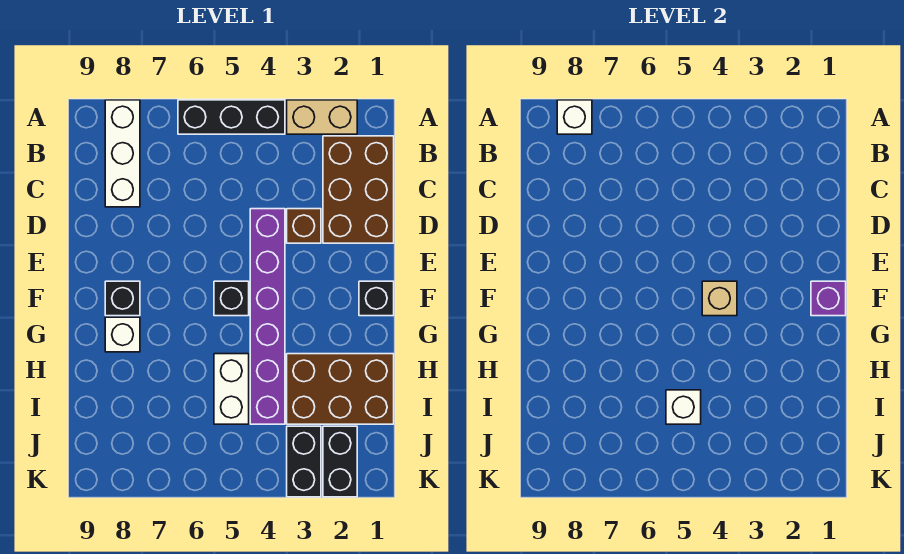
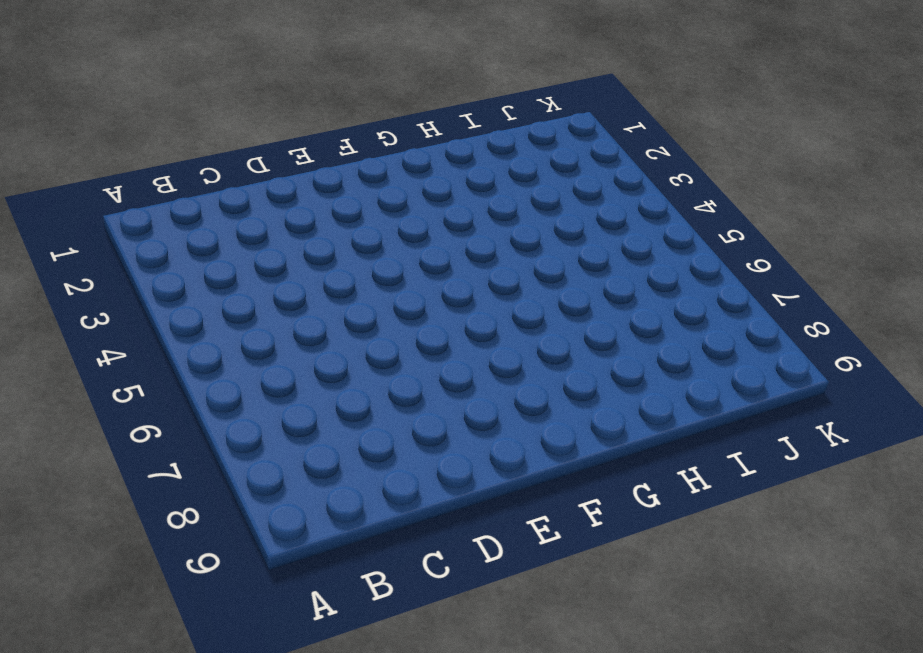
none -> tan 1x2 brick [287,100,357,134]
none -> black 1x3 brick [178,100,285,134]
none -> white 1x3 brick [105,100,140,207]

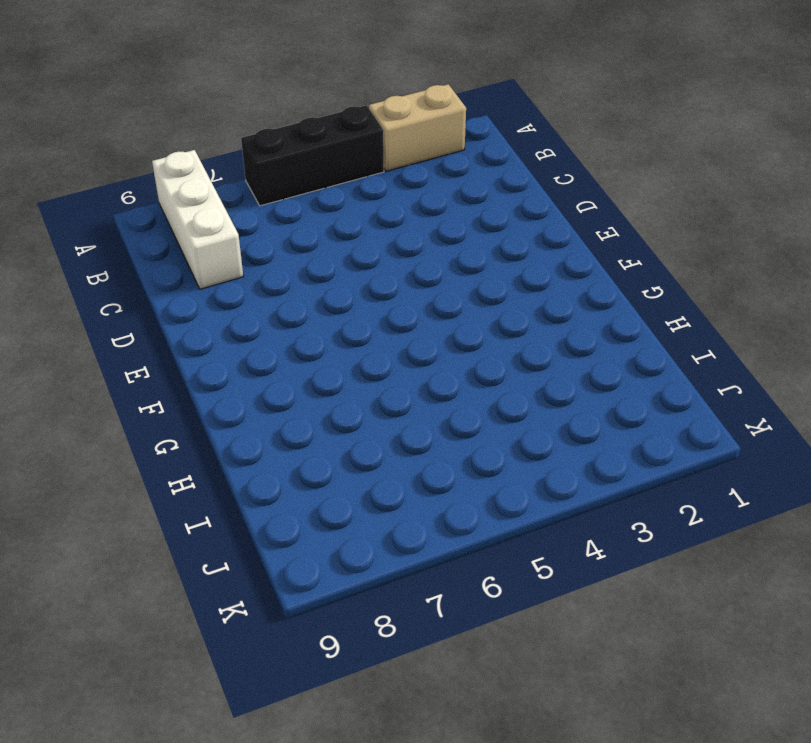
none -> brown 2x3 brick [323,136,394,243]
none -> brown 1x1 brick [287,209,321,243]
none -> purple 1x6 brick [250,209,285,424]

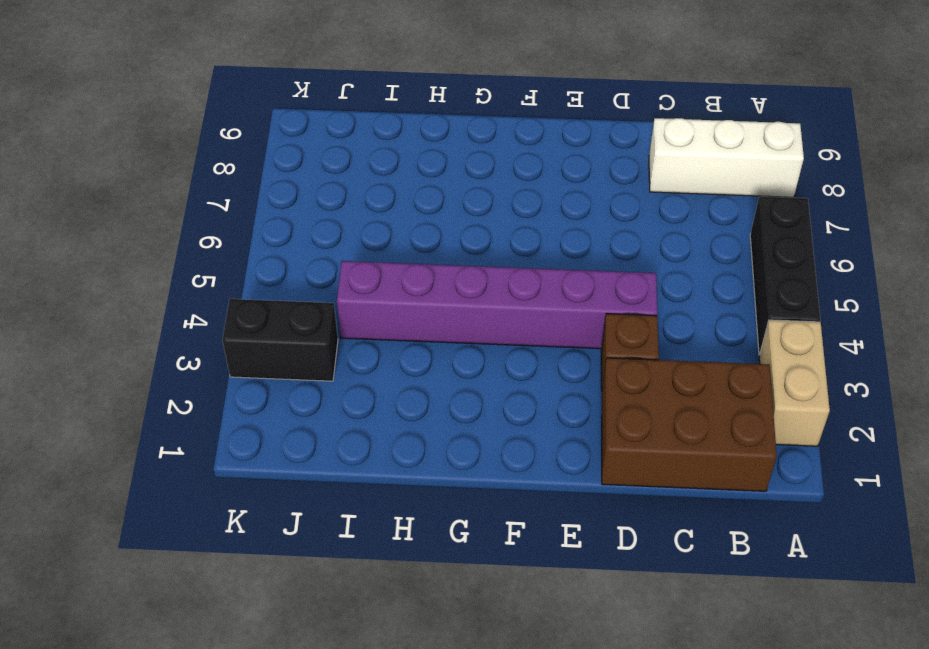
none -> black 1x1 brick [359,281,394,316]
none -> black 1x1 brick [214,281,249,316]
none -> black 1x1 brick [105,281,140,316]

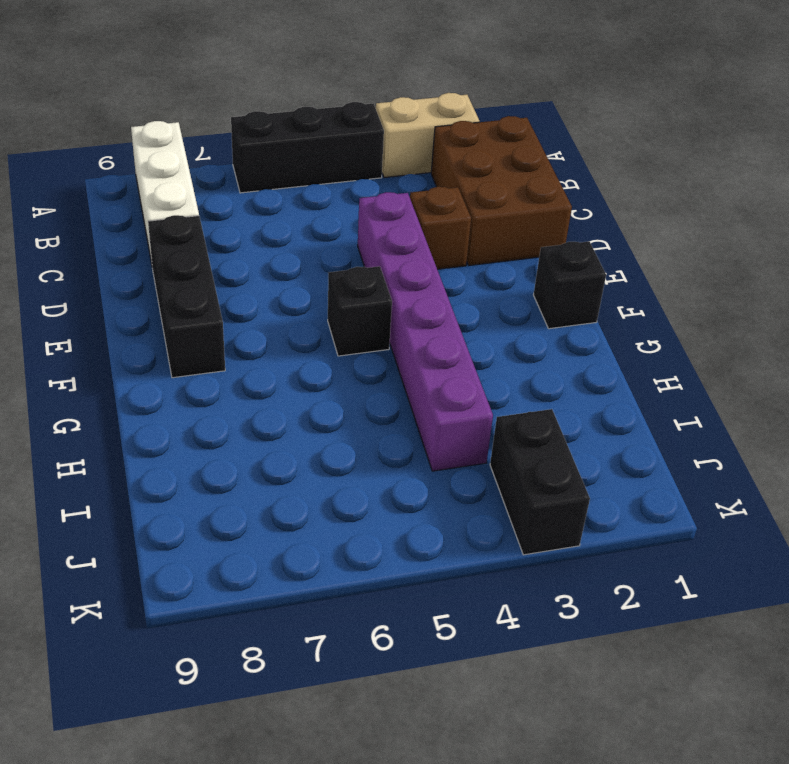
black 1x3 brick [148,215,225,378] -> black 1x1 brick [105,281,140,316]
none -> white 1x1 brick [105,317,140,352]
none -> brown 2x3 brick [287,354,394,424]
none -> white 1x2 brick [214,354,249,424]

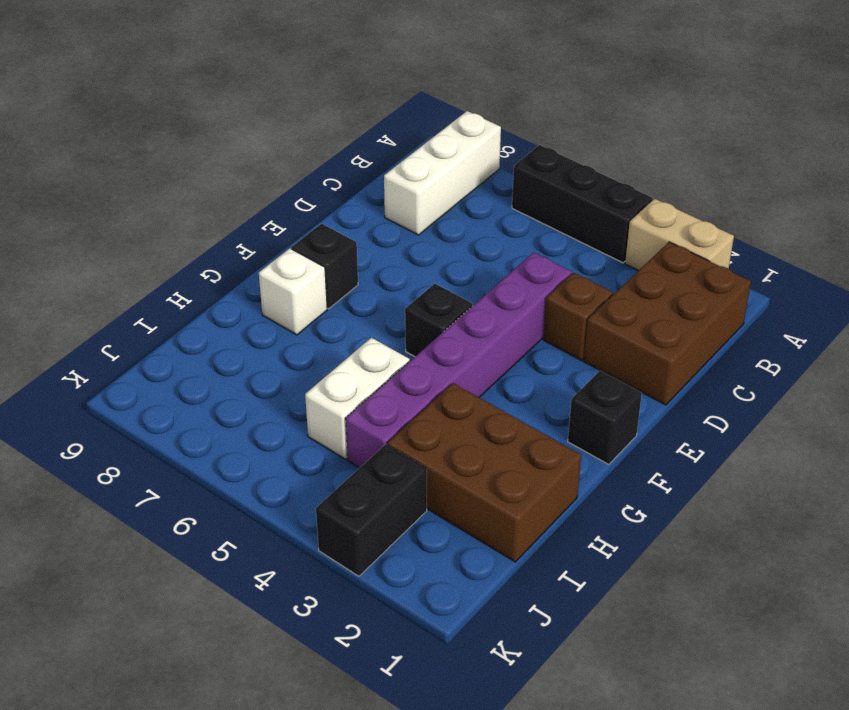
none -> black 1x2 brick [323,426,357,497]
none -> white 1x1 brick [557,100,592,134]
none -> purple 1x1 brick [811,281,846,316]

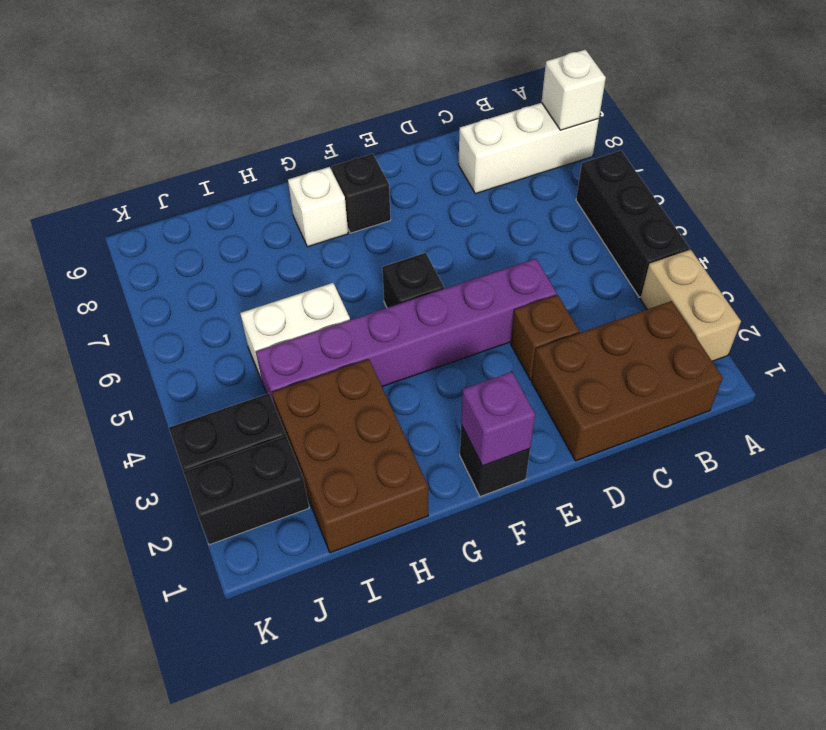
none -> tan 1x1 brick [702,281,737,316]
none -> white 1x1 brick [666,390,701,424]

